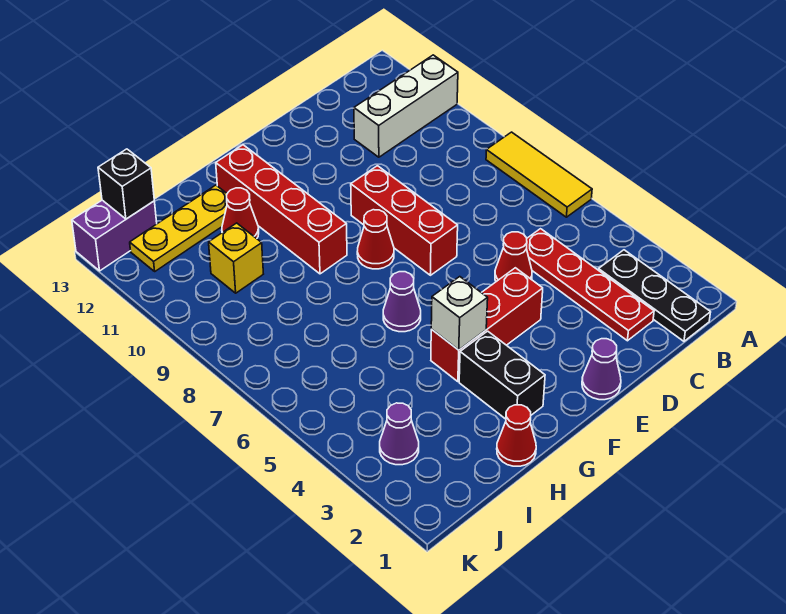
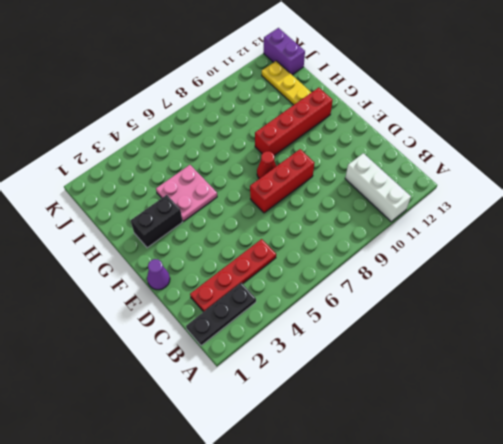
pink 2x2 plate [156,165,217,221] -> red 1x3 brick [431,268,543,382]
none -> yellow 1x3 tile [486,132,592,217]
none -> red 1x1 cone [495,232,532,282]
none -> purple 1x1 cone [383,272,421,332]

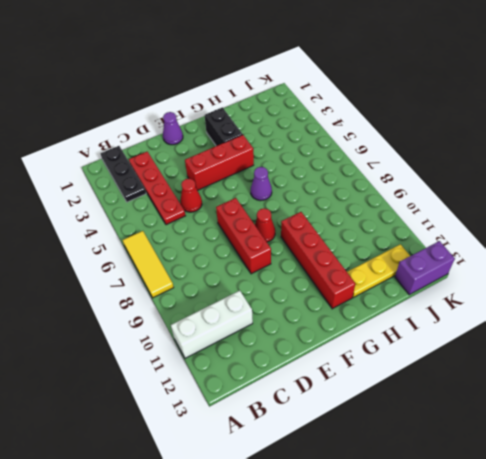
none -> red 1x1 cone [497,405,536,466]
none -> red 1x1 cone [222,188,259,239]
none -> yellow 1x1 brick [209,223,263,293]

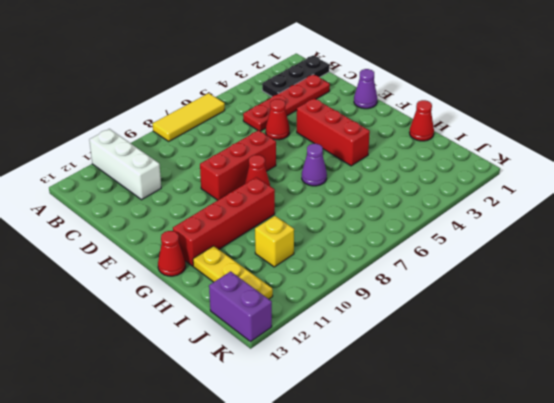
red 1x1 cone [158,231,186,276] -> red 1x1 cone moved to [222,188,259,239]
none -> black 1x2 brick [459,331,545,419]
none -> purple 1x1 cone [380,403,419,465]
none -> white 1x1 brick [431,277,488,350]

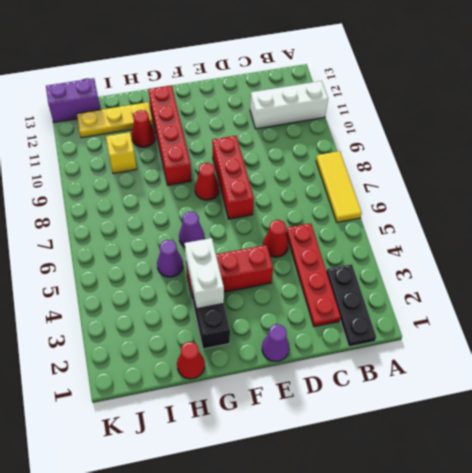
white 1x2 brick [185,238,224,309] -> white 1x1 brick [431,277,488,350]
purple 1x1 cone [157,240,183,277] -> purple 1x1 cone moved to [380,403,419,465]
none -> black 1x1 brick [98,149,154,219]

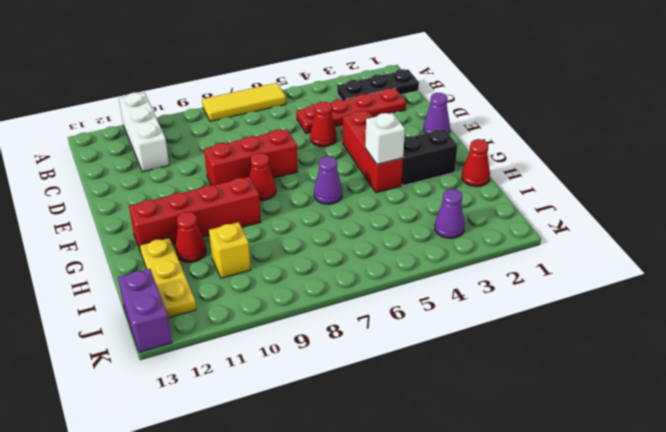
none -> black 1x1 brick [98,149,154,219]

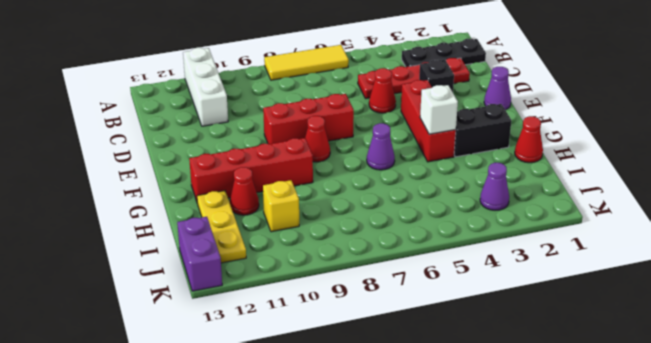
black 1x1 brick [419,60,454,92] -> black 1x1 brick moved to [98,149,154,219]

